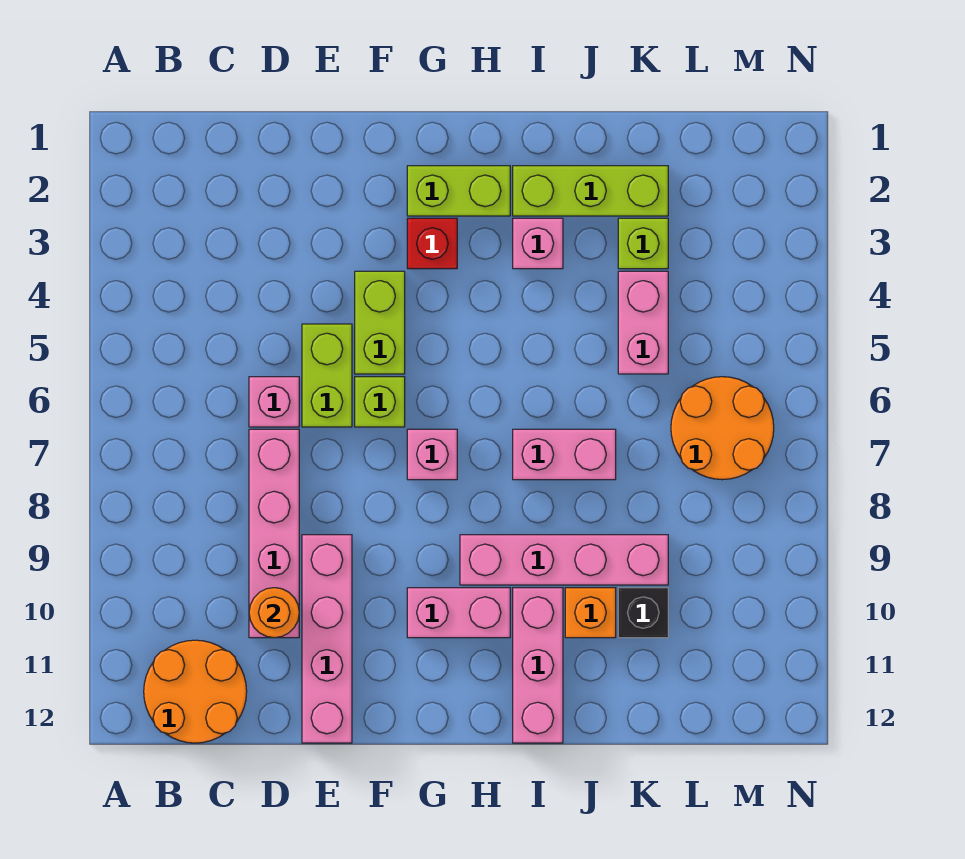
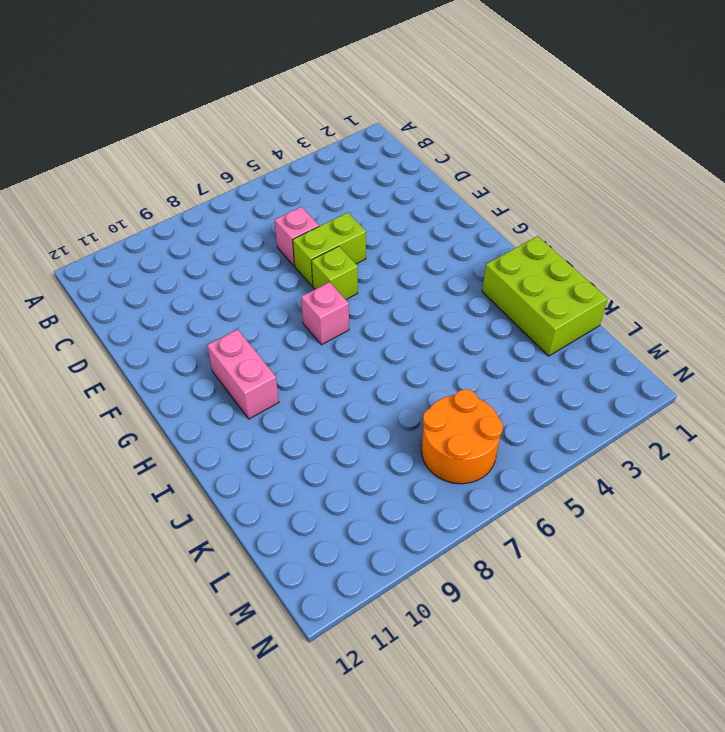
lime 2x3 brick [482,236,608,356] -> lime 1x3 brick [513,166,668,216]
none -> orange 2x2 round brick [144,640,247,743]
none -> pink 1x4 brick [249,429,299,638]
none -> pink 1x4 brick [302,535,352,743]

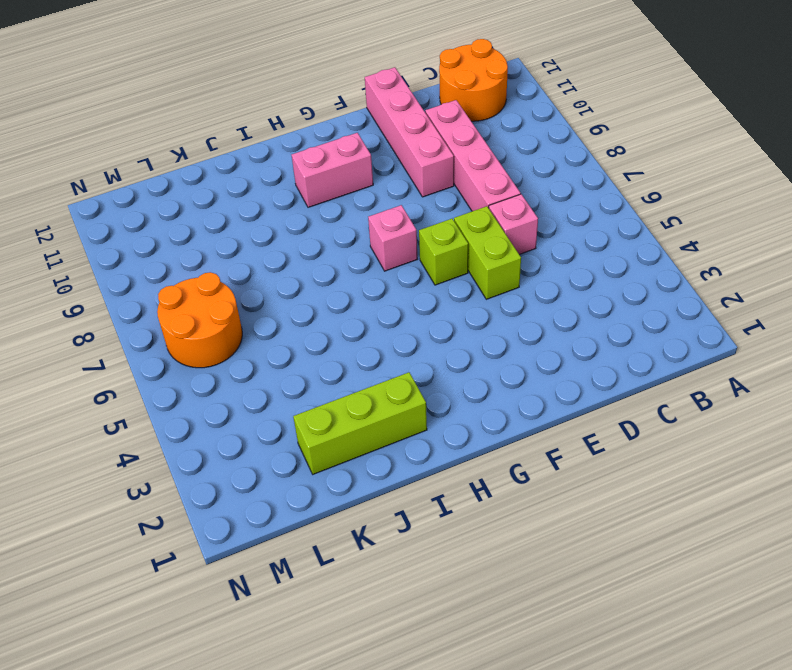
none -> lime 1x2 brick [355,271,405,374]
none -> lime 1x2 brick [407,166,510,216]
none -> red 1x1 brick [407,218,457,269]

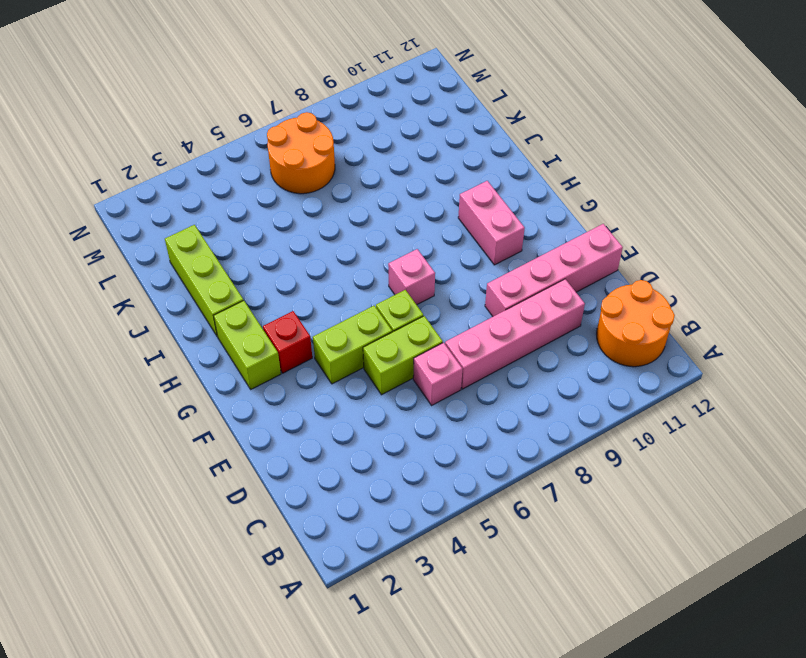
none -> pink 1x4 brick [460,535,668,585]
none -> pink 1x1 brick [513,218,563,269]
none -> pink 1x2 brick [513,429,616,480]

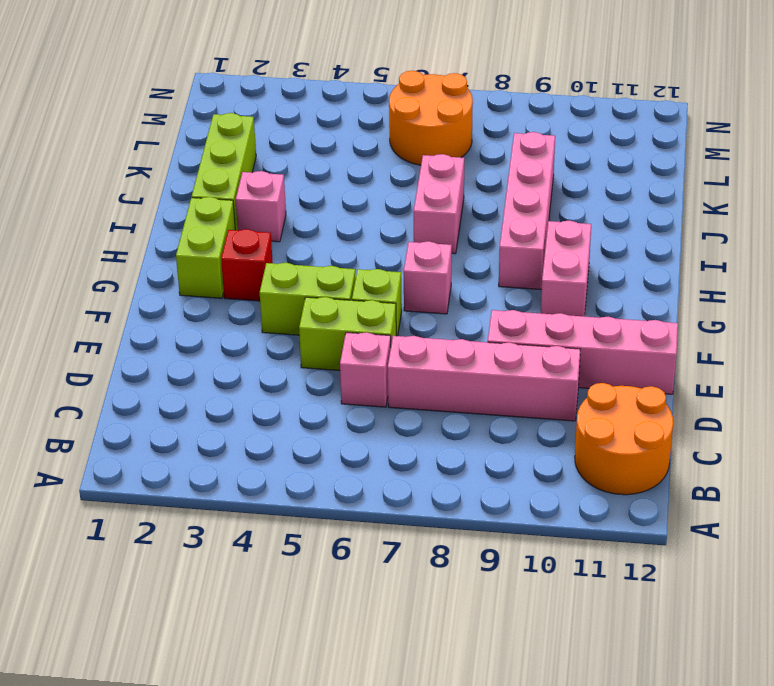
none -> pink 1x3 brick [513,588,563,743]
none -> orange 1x1 brick [565,588,616,638]
none -> lime 1x1 brick [618,218,668,269]

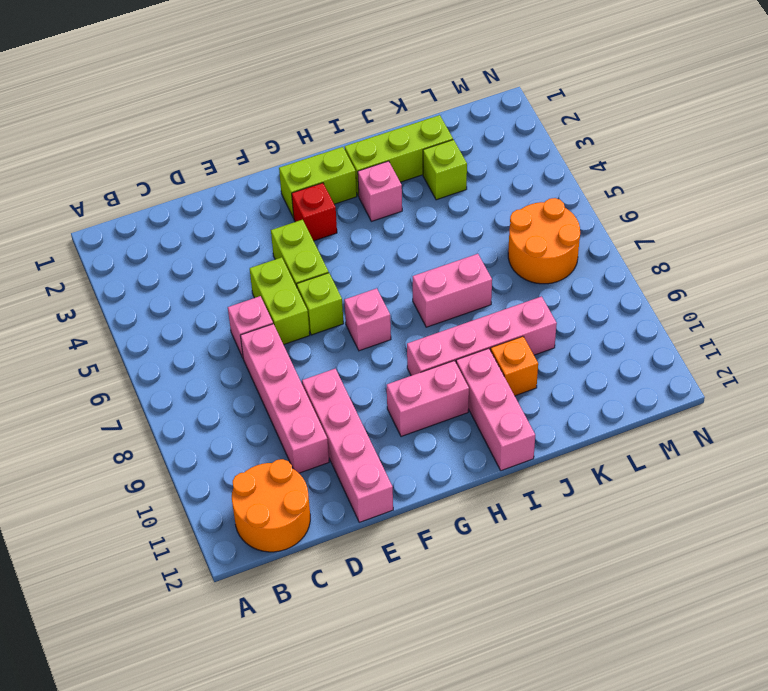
none -> pink 1x2 brick [618,271,668,374]
none -> black 1x1 brick [618,588,668,638]
none -> orange 1x1 round brick [249,588,299,638]

